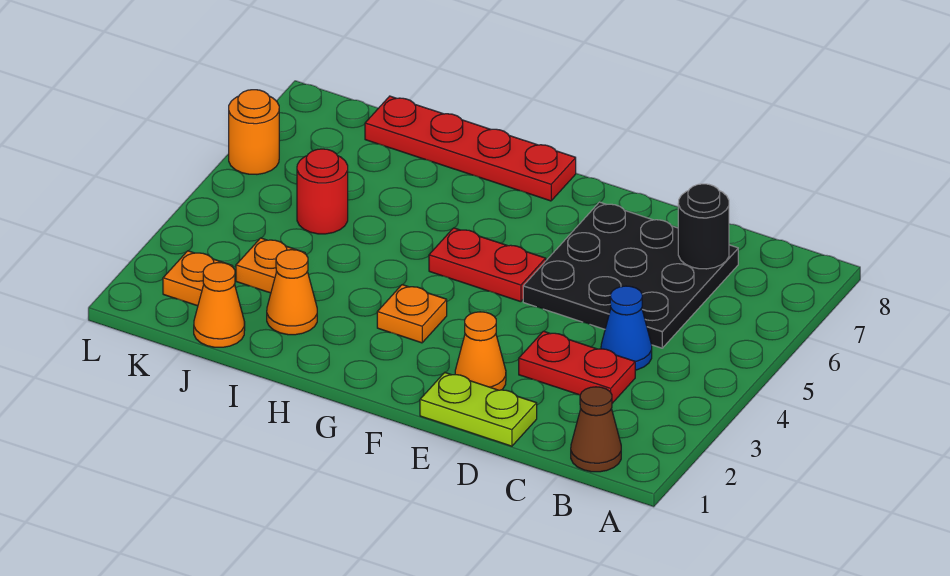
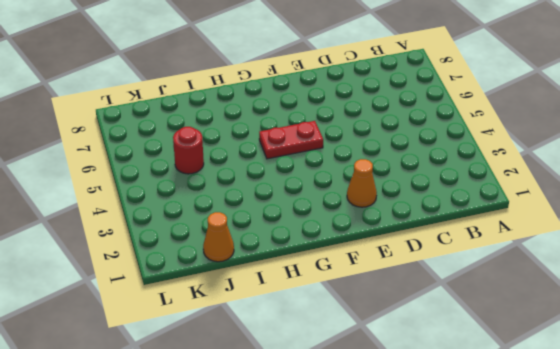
none -> brown 1x1 cone [571,387,621,472]
none -> red 1x2 plate [519,331,635,403]
none -> blue 1x1 cone [601,286,652,370]

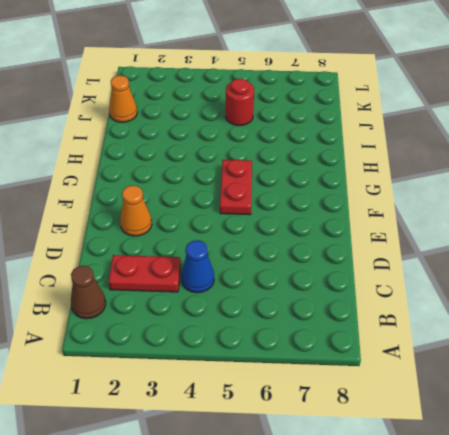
red 1x2 plate [108,255,181,292] -> red 1x2 plate turned to [519,331,635,403]
none -> black 3x3 plate [523,202,738,348]
none -> lime 1x2 plate [420,373,537,446]
none -> orange 1x1 plate [377,285,447,343]

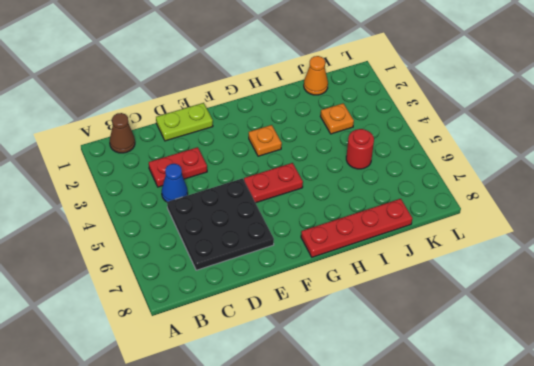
none -> orange 1x1 cone [455,312,506,390]
none -> orange 1x1 cone [267,250,317,335]
none -> orange 1x1 plate [163,251,233,306]

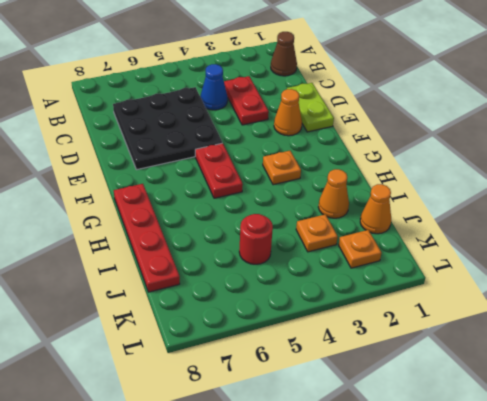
none -> orange 1x1 round brick [229,90,279,174]
none -> black 1x1 round brick [678,184,729,269]

